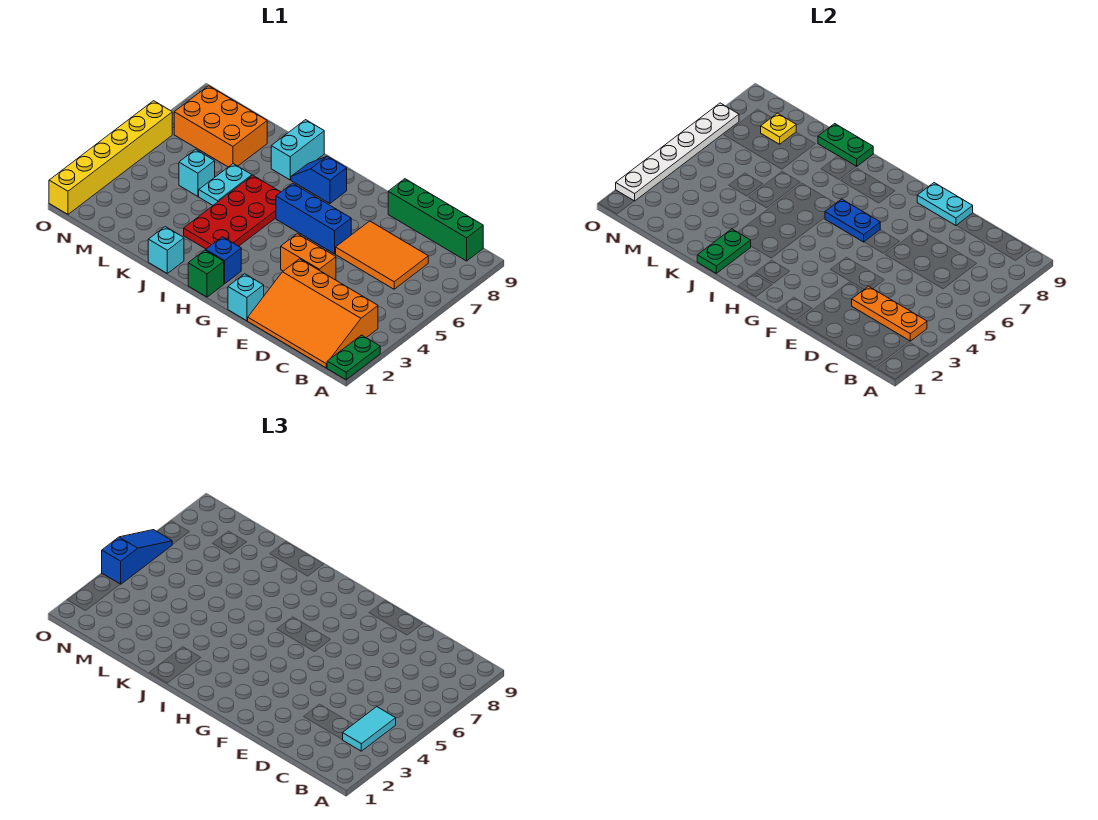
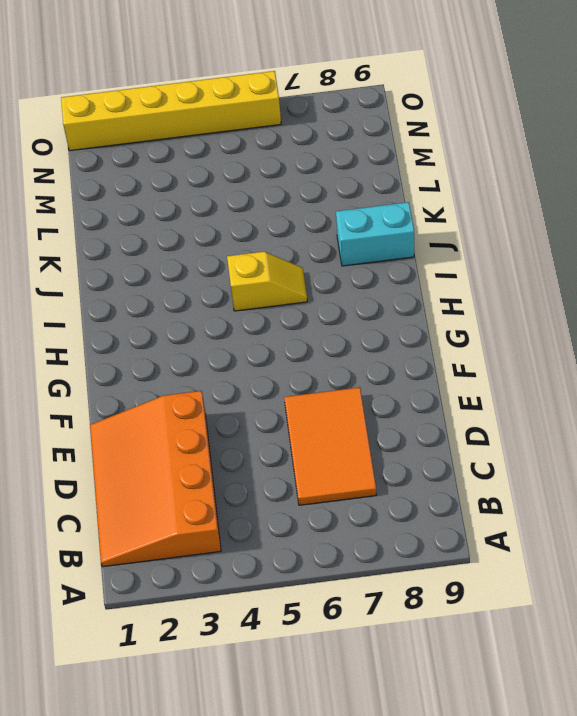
yellow 1x2 slope [227,252,307,311] -> red 2x4 plate [184,176,280,249]
none -> green 1x2 plate [327,335,380,380]
none -> green 1x4 brick [388,179,483,261]
none -> orange 1x2 brick [281,234,336,280]

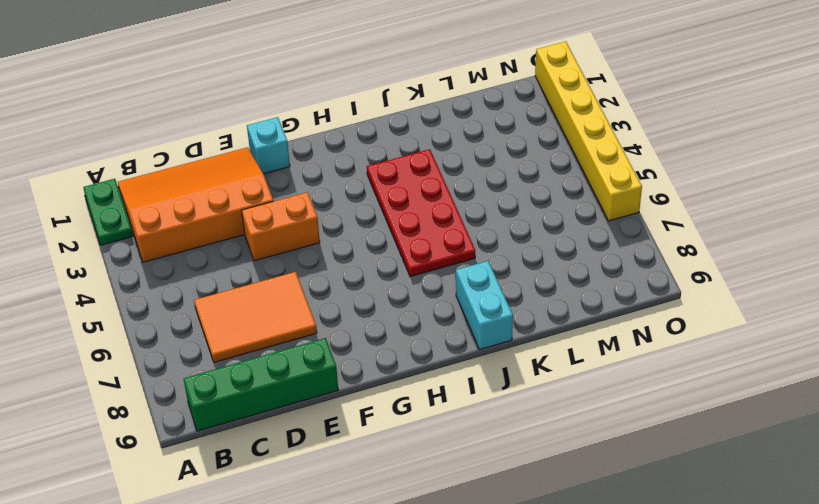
none -> blue 1x3 brick [276,183,351,254]
none -> green 1x1 brick [188,250,224,297]
none -> blue 1x1 brick [206,237,241,284]

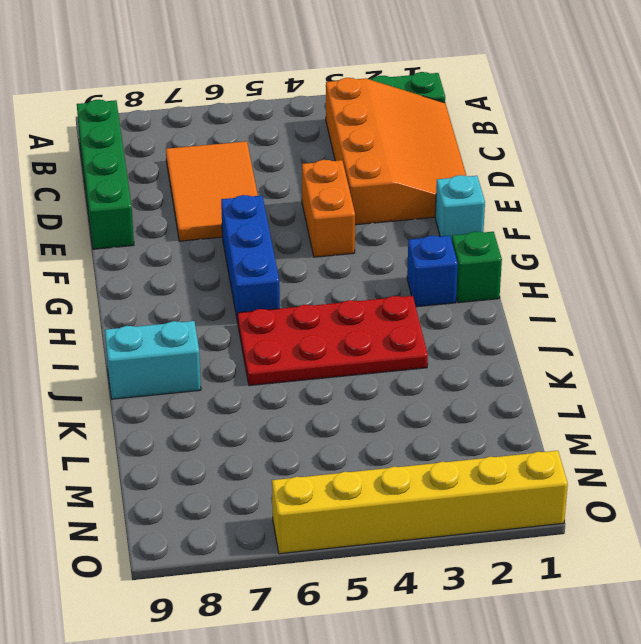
none -> blue 1x2 slope [291,156,347,203]
none -> cyan 1x1 brick [148,227,184,273]
none -> cyan 1x2 plate [199,164,252,205]

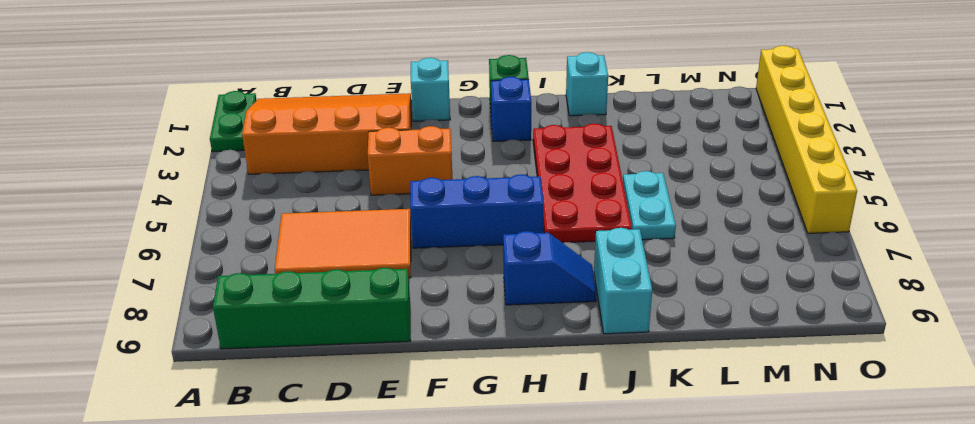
none -> cyan 1x1 brick [179,149,215,196]
none -> orange 2x3 brick [174,86,267,167]
none -> orange 1x3 plate [852,286,927,341]

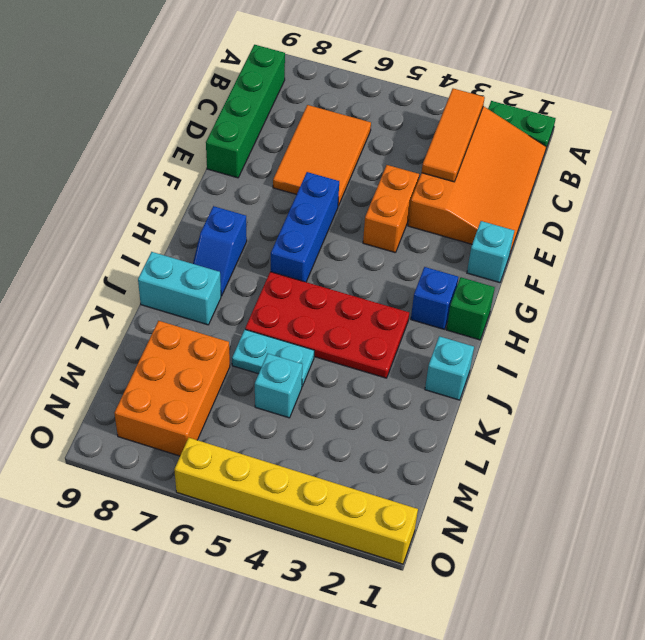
orange 1x3 tile [422,89,485,182] -> orange 1x3 plate [852,286,927,341]
none -> cyan 1x2 plate [917,183,973,226]
none -> blue 1x2 plate [825,199,880,242]
none -> green 1x2 plate [697,229,751,273]

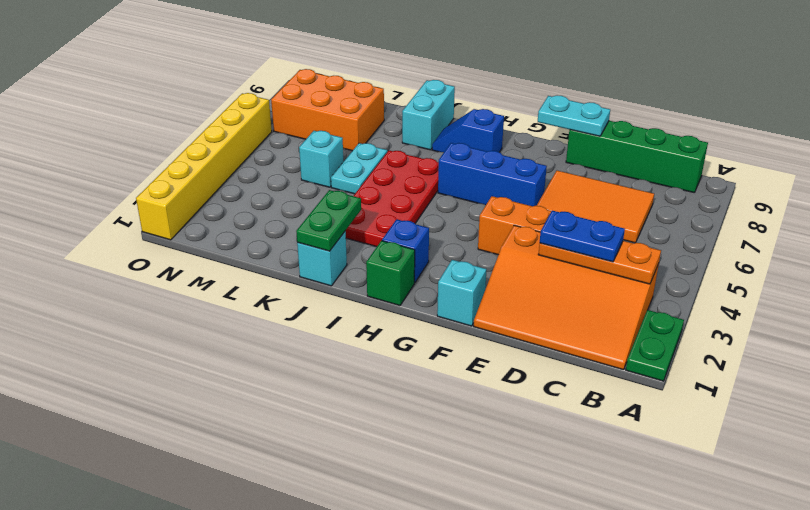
blue 1x2 plate [540,211,625,262] -> blue 1x2 plate moved to [825,199,880,242]
none -> green 1x2 plate [818,124,873,167]
none -> yellow 1x1 plate [761,113,796,144]
none -> white 1x6 plate [616,103,739,201]

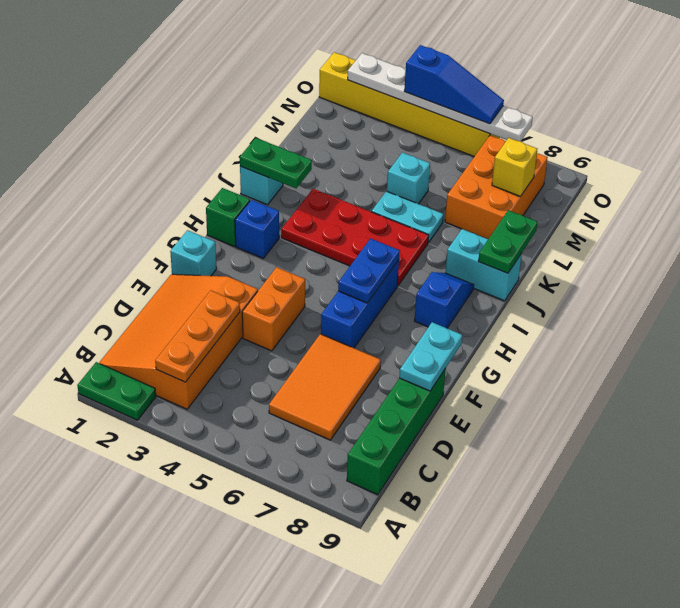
yellow 1x1 brick [492,138,537,197] -> yellow 1x1 plate [761,113,796,144]
none -> cyan 1x2 tile [343,707,396,751]

